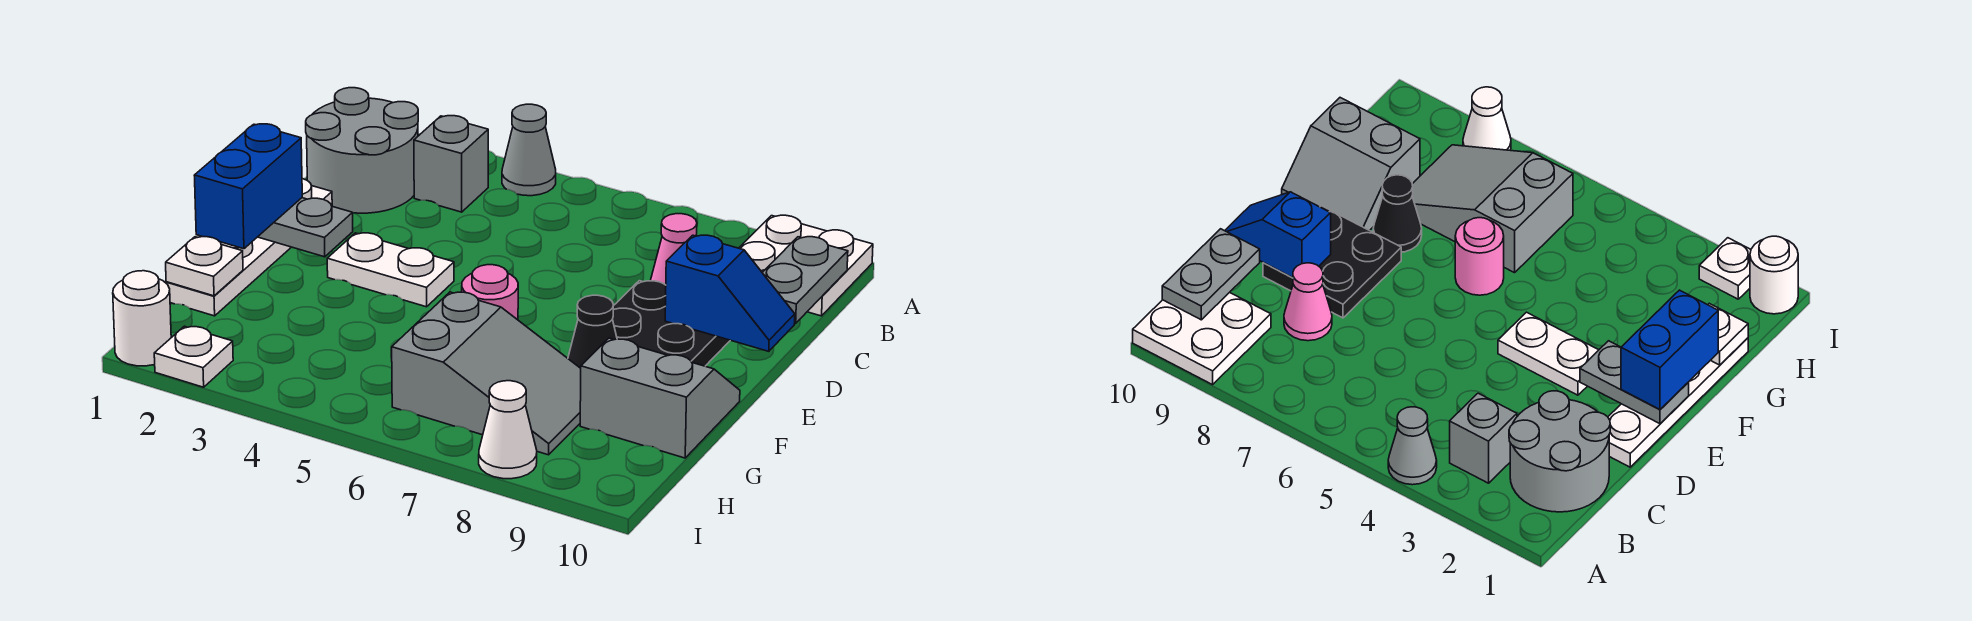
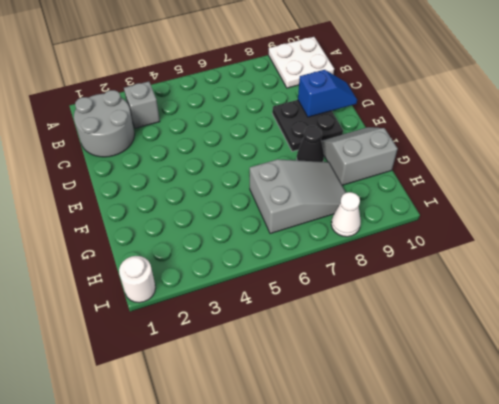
none -> grey 1x1 cone [502,104,556,196]
none -> pink 1x1 cone [651,214,697,285]
none -> white 1x4 plate [166,179,332,316]

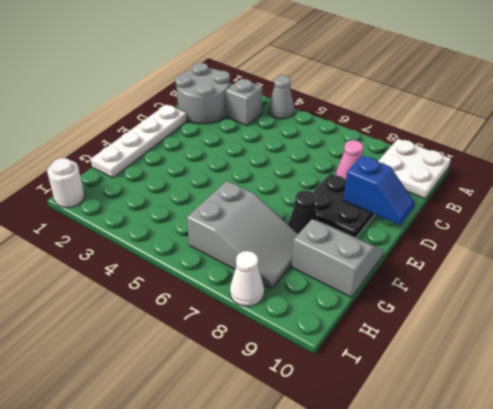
none -> white 1x2 plate [327,233,454,307]
none -> pink 1x1 round brick [462,265,518,320]
none -> white 1x1 plate [154,326,233,387]

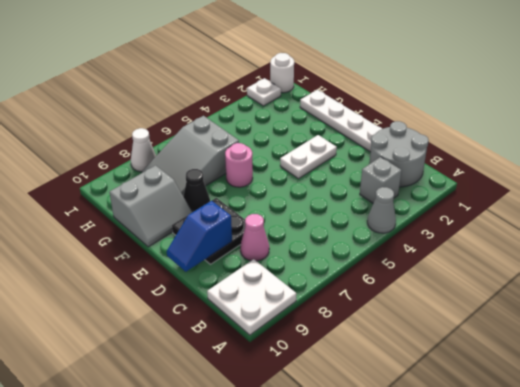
none -> grey 1x2 plate [762,237,848,323]
none -> grey 1x2 plate [258,198,353,257]
none -> white 1x1 plate [166,237,243,296]

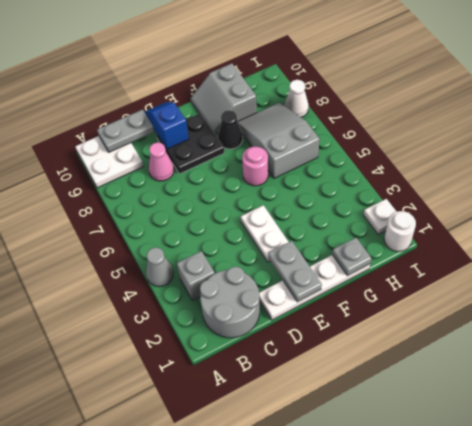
grey 1x1 plate [332,238,371,276] -> white 1x1 plate [166,237,243,296]
none -> blue 1x2 brick [194,124,302,249]

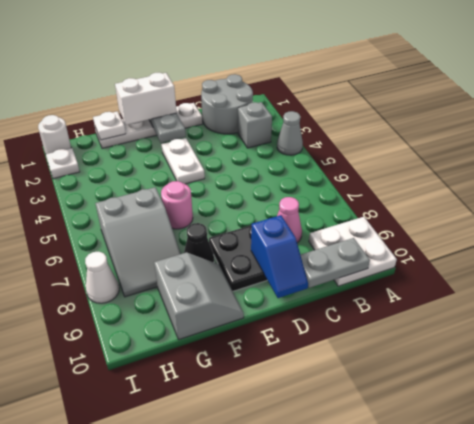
white 1x2 brick [115,73,177,125] -> blue 1x2 brick [194,124,302,249]

